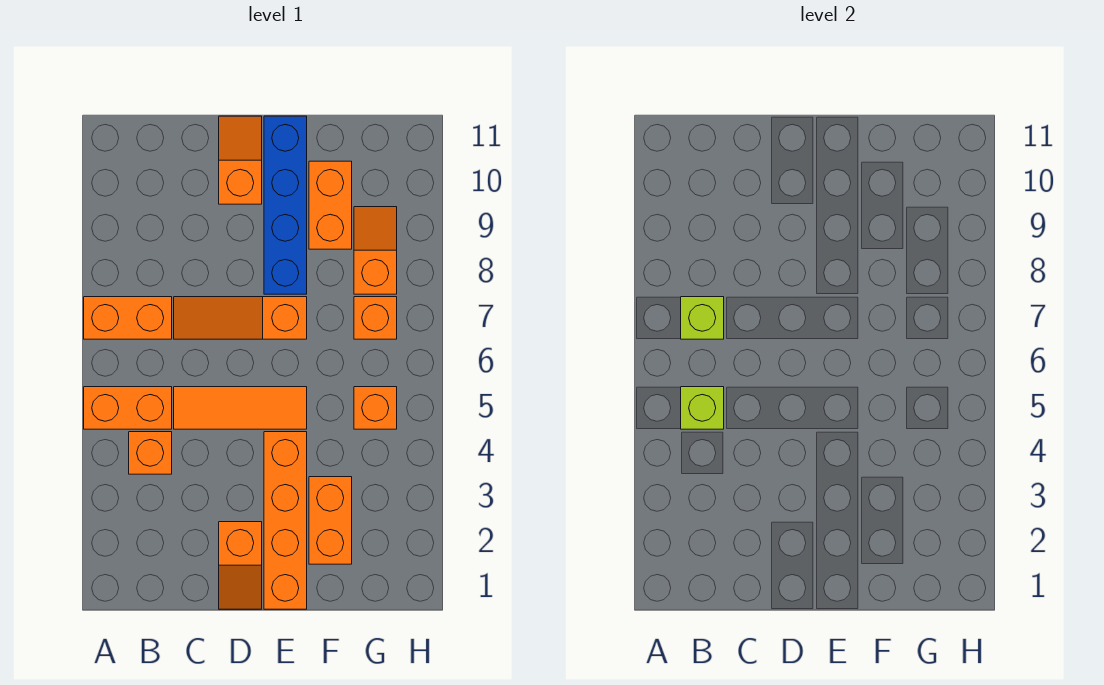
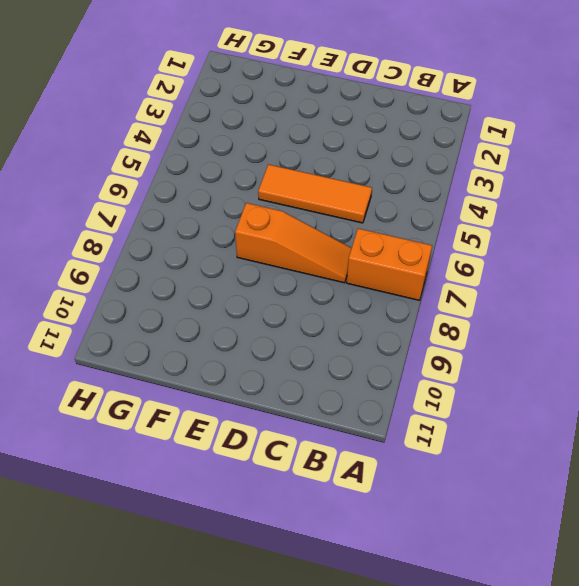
none -> orange 1x2 brick [84,387,172,429]
none -> orange 1x1 brick [129,432,172,474]
none -> orange 1x2 slope [219,522,262,609]

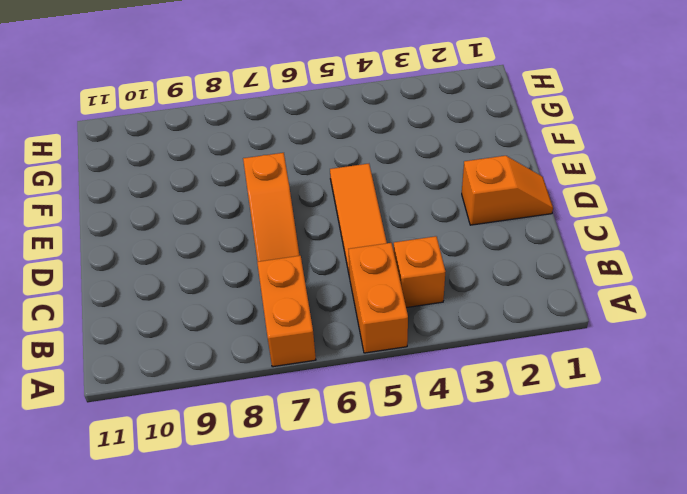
none -> orange 1x2 slope [219,116,262,204]
none -> orange 1x4 brick [264,432,307,609]
none -> blue 1x4 brick [264,116,307,294]

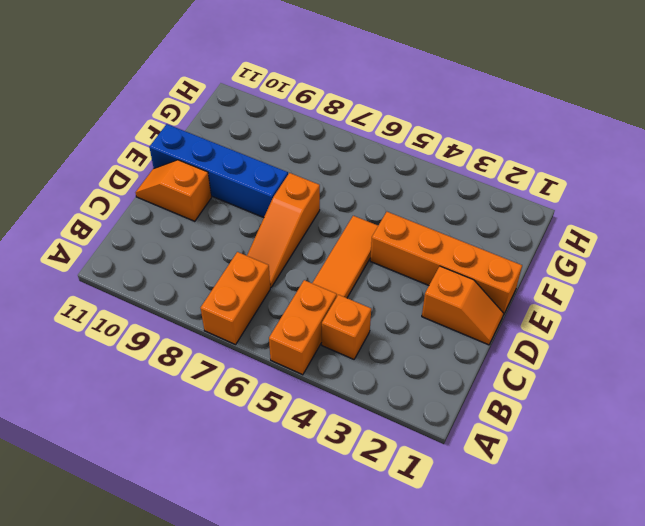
none -> orange 1x2 brick [309,477,352,564]
none -> orange 1x2 brick [309,161,352,249]
none -> orange 1x1 brick [354,387,397,429]

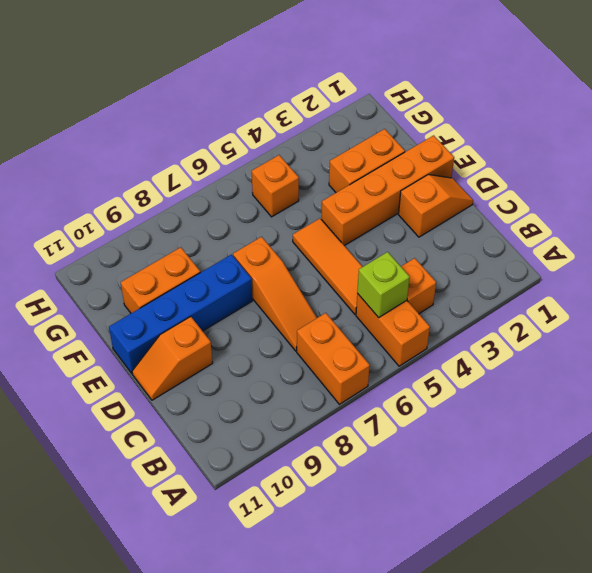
none -> orange 1x1 brick [354,297,397,339]
none -> orange 1x2 slope [354,207,397,294]
none -> lime 1x1 brick [681,297,724,339]

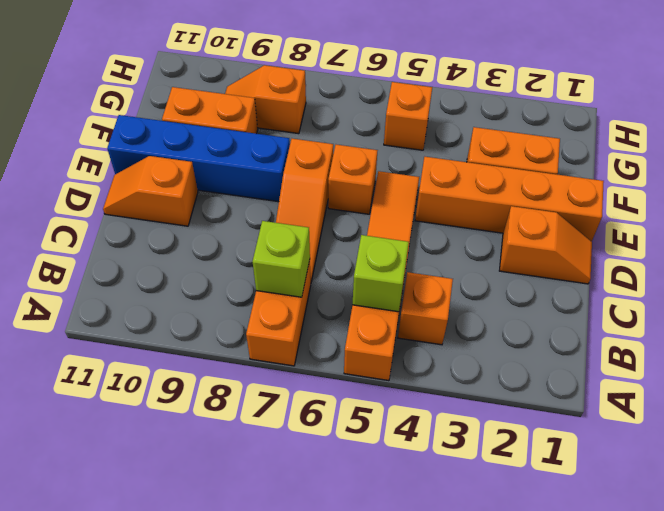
orange 1x1 brick [328,145,378,214] -> orange 1x1 brick moved to [354,297,397,339]

